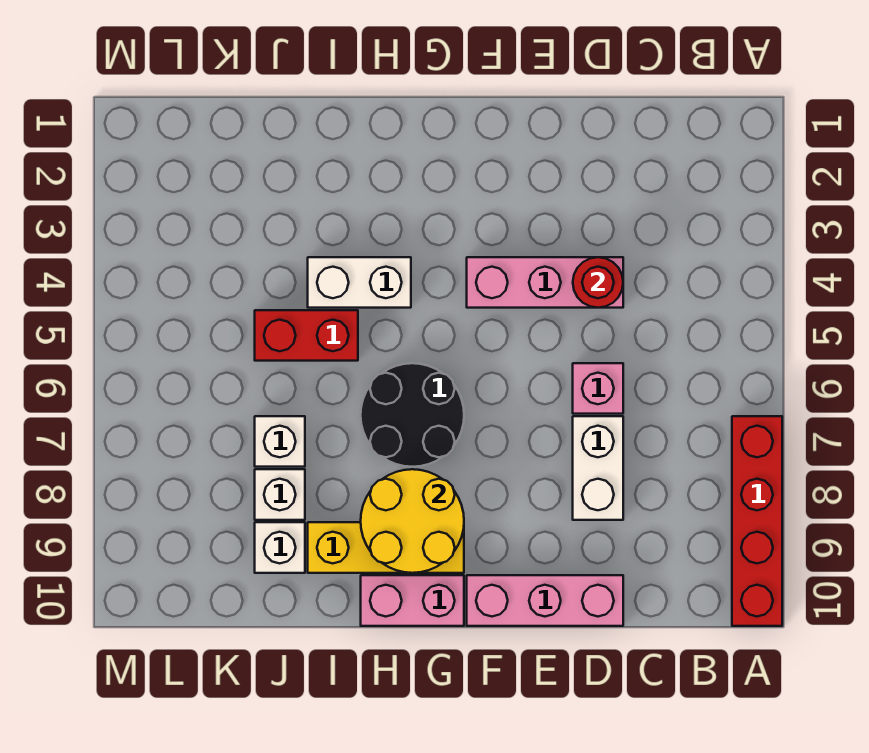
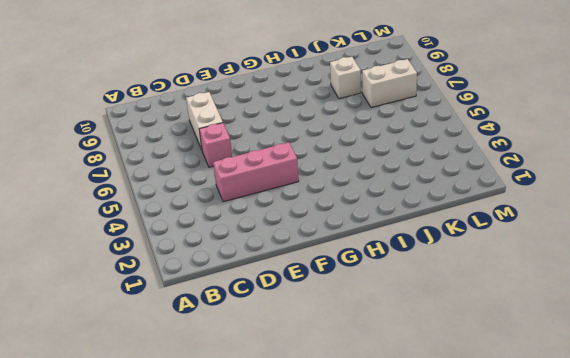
white 1x2 brick [362,59,417,108] -> white 1x2 brick moved to [308,257,411,308]
none -> red 1x4 brick [732,416,782,626]
none -> pink 1x3 brick [467,575,623,626]
none -> black 2x2 round brick [361,363,464,467]

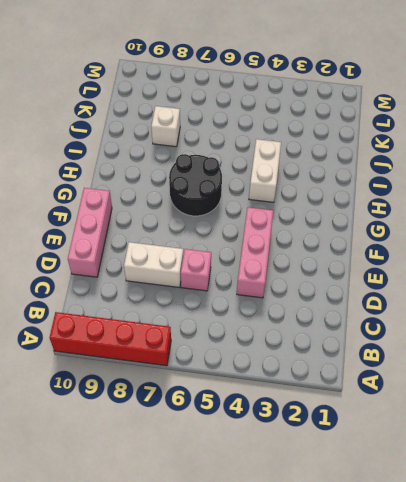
none -> yellow 1x3 brick [308,522,464,573]
none -> pink 1x2 brick [361,575,464,626]
none -> red 1x2 brick [255,310,358,361]

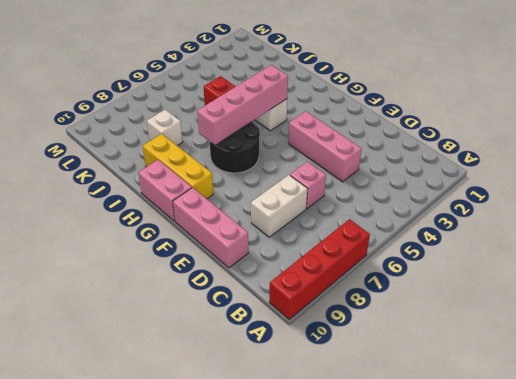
pink 1x4 brick [197,65,288,145] -> none
none -> white 1x1 brick [255,416,305,467]
none -> white 1x1 brick [255,522,305,573]
none -> red 1x1 round brick [573,257,623,308]

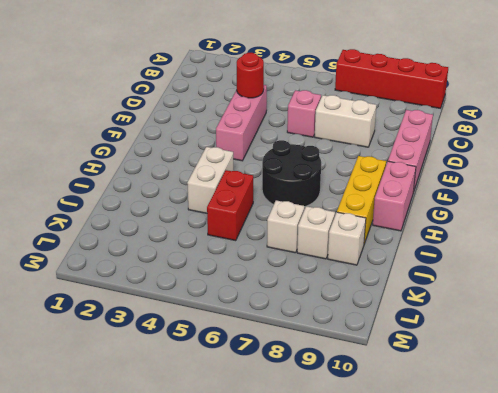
none -> yellow 2x2 round brick [361,469,464,573]

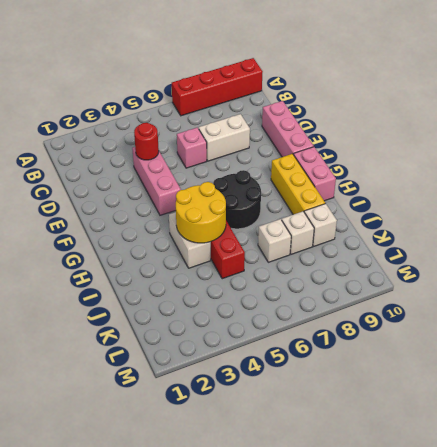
yellow 2x2 round brick [176,182,226,243] -> yellow 2x2 round brick moved to [361,469,464,573]

